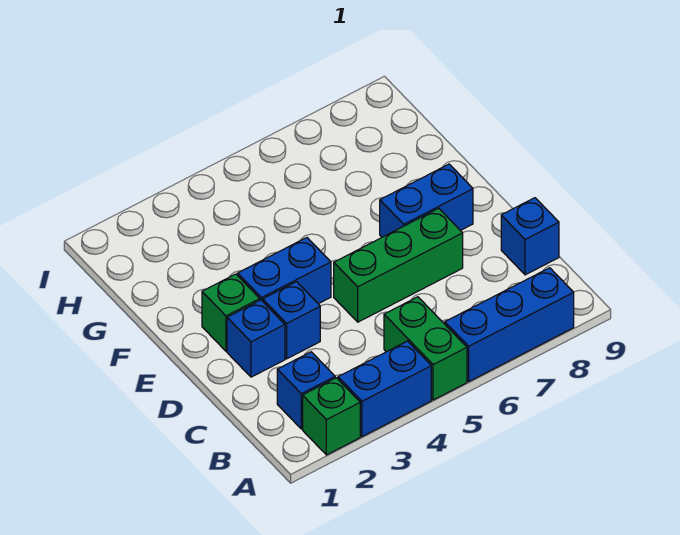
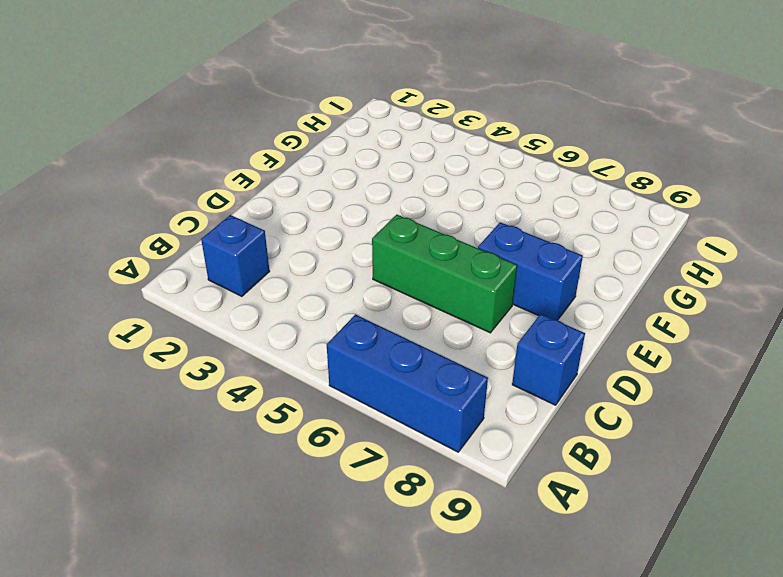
none -> green 1x1 brick [303,378,360,455]
none -> blue 1x2 brick [338,341,431,437]
none -> green 1x2 brick [384,297,467,400]

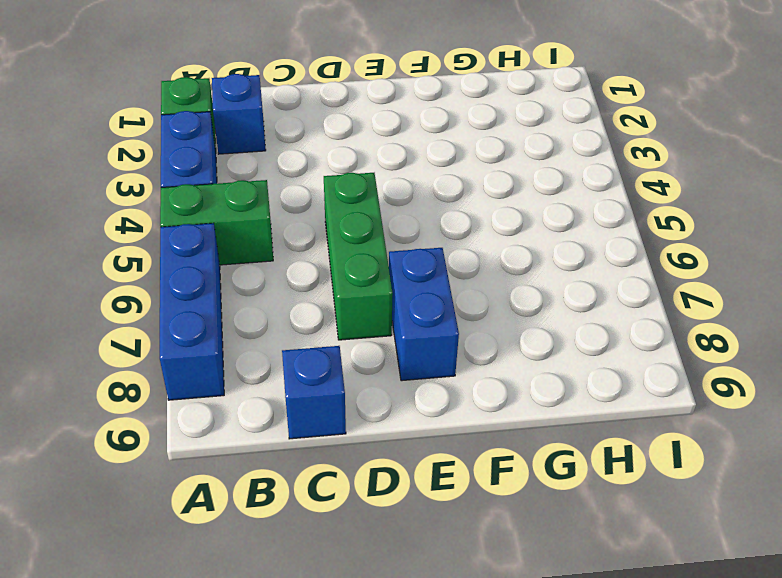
none -> blue 1x1 brick [227,300,285,377]
none -> blue 1x1 brick [263,282,320,359]
none -> green 1x1 brick [202,274,260,351]

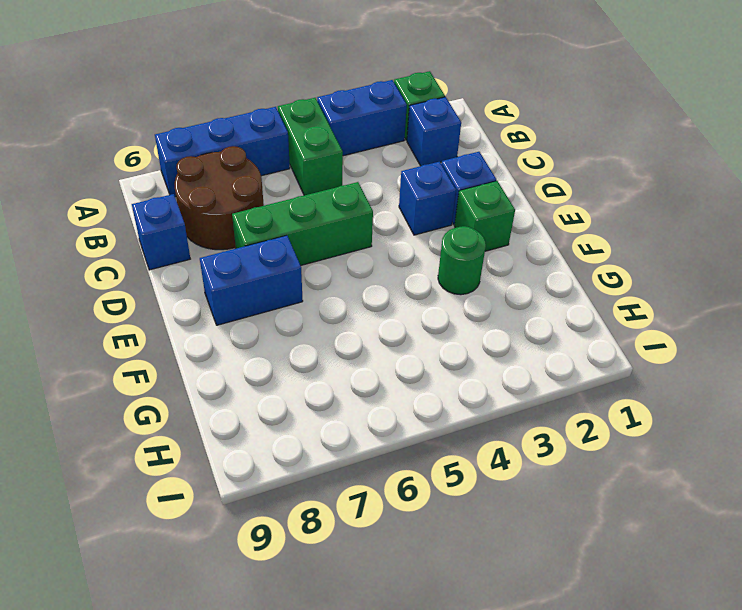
brown 2x2 round brick [174,146,264,250] -> none
green 1x1 round brick [438,226,486,295] -> none
none -> blue 1x2 brick [238,238,331,304]

